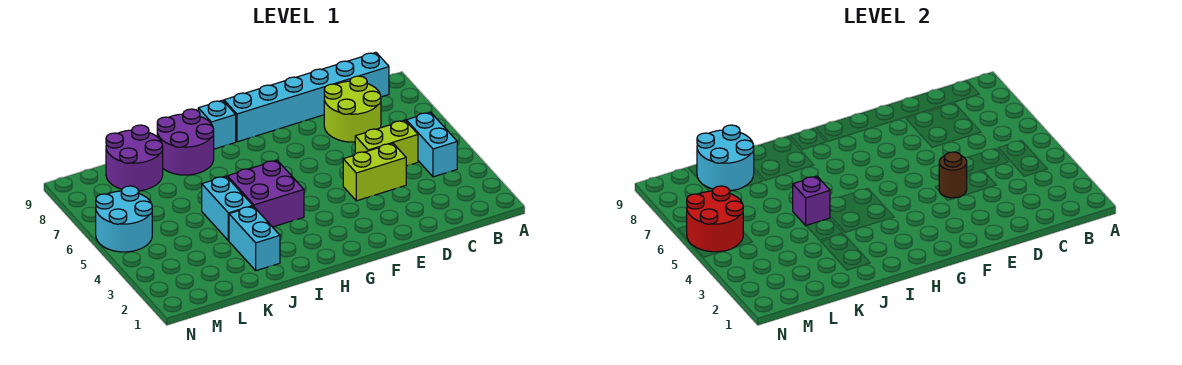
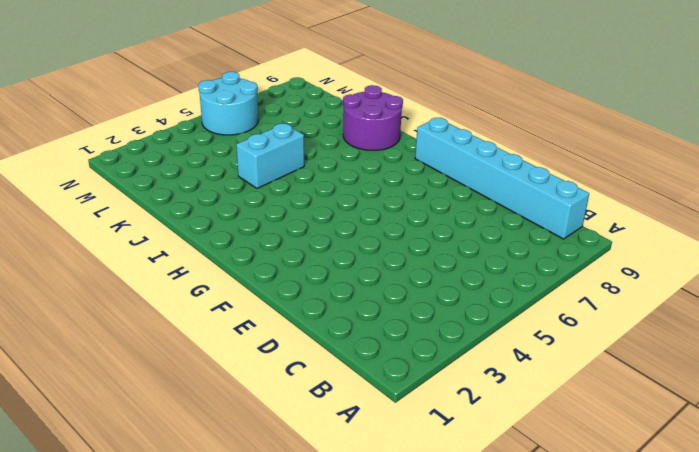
none -> cyan 1x2 brick [406,112,457,177]
none -> lime 1x2 brick [355,120,418,166]
none -> lime 2x2 round brick [324,76,381,142]

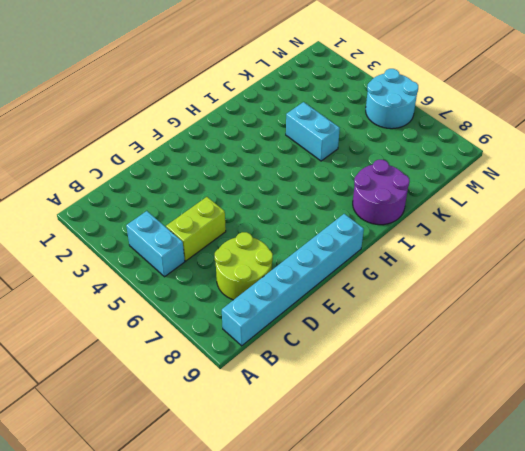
none -> lime 1x2 brick [343,143,406,201]
none -> purple 2x2 brick [227,160,304,227]
none -> cyan 1x1 brick [198,100,236,149]

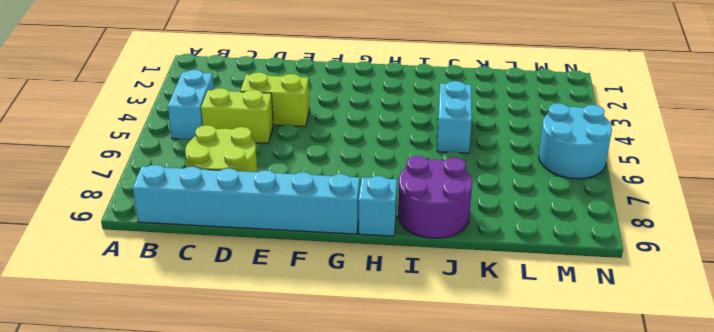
none -> purple 2x2 brick [227,160,304,227]
none -> cyan 1x2 brick [229,206,280,271]
none -> purple 2x2 round brick [106,125,163,191]

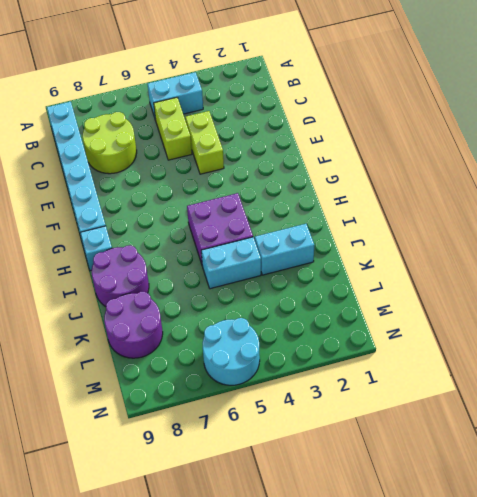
none -> brown 1x1 round brick [939,152,967,198]
none -> purple 1x1 brick [793,176,830,226]
none -> cyan 2x2 round brick [697,125,754,191]

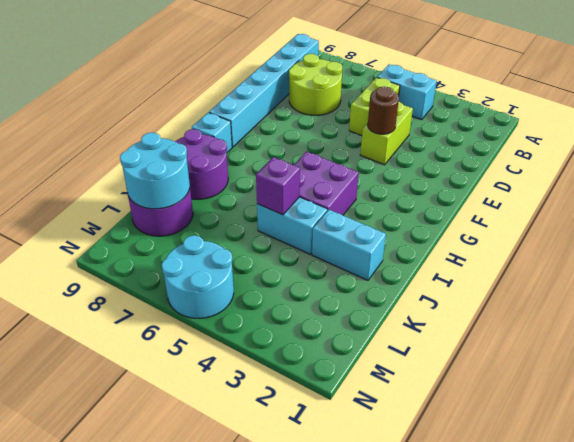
none -> red 2x2 round brick [687,186,743,252]

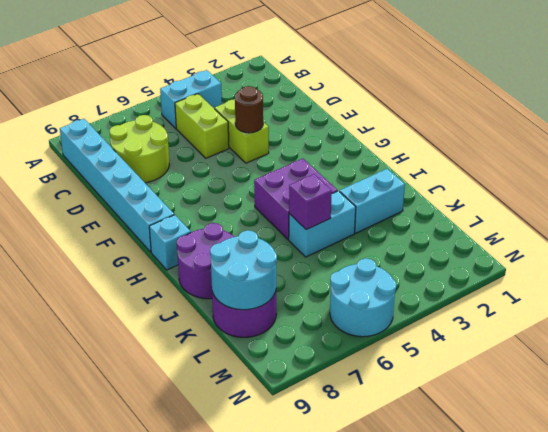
none -> red 2x2 round brick [687,186,743,252]

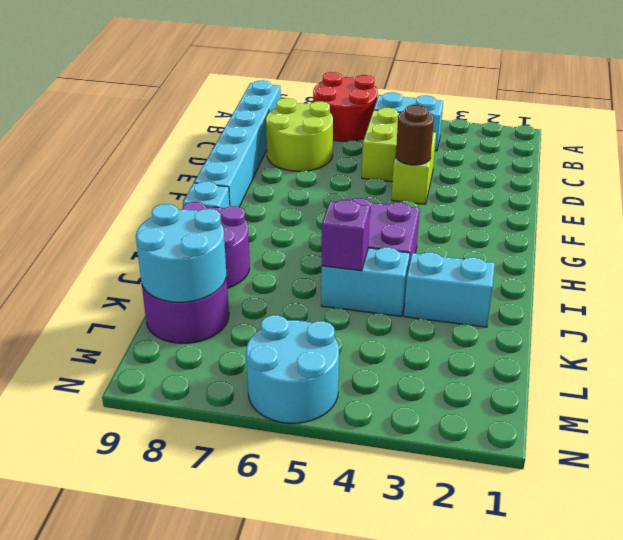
red 2x2 round brick [313,72,378,141] -> red 2x2 round brick moved to [687,186,743,252]

